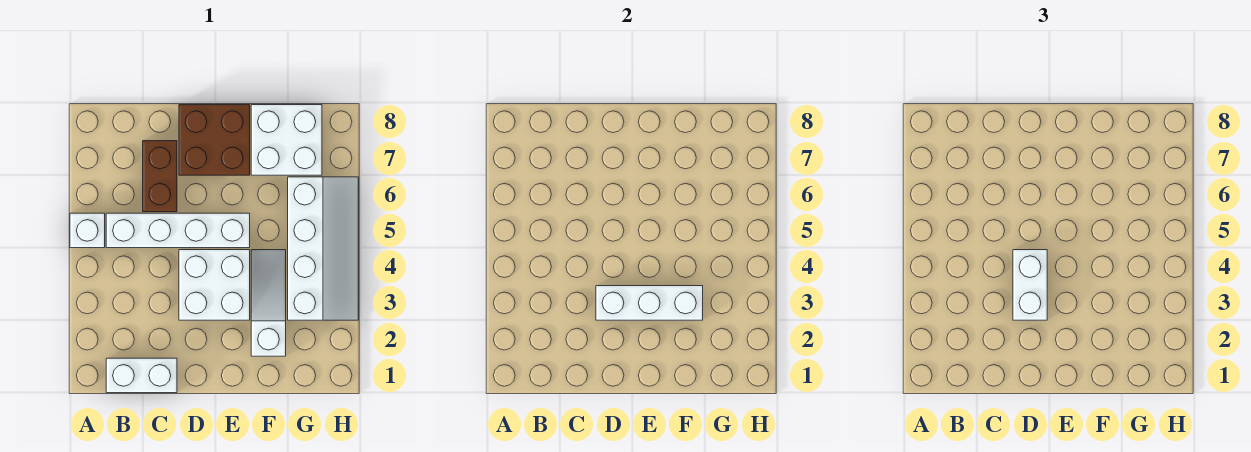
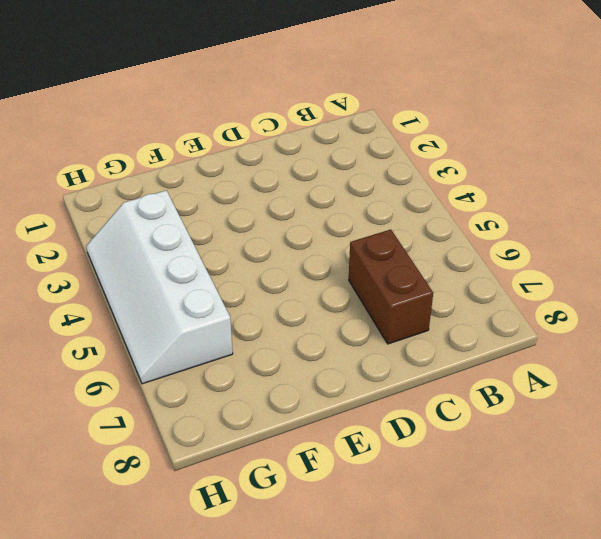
none -> white 1x1 brick [70,213,105,248]
none -> white 1x2 brick [106,358,177,393]

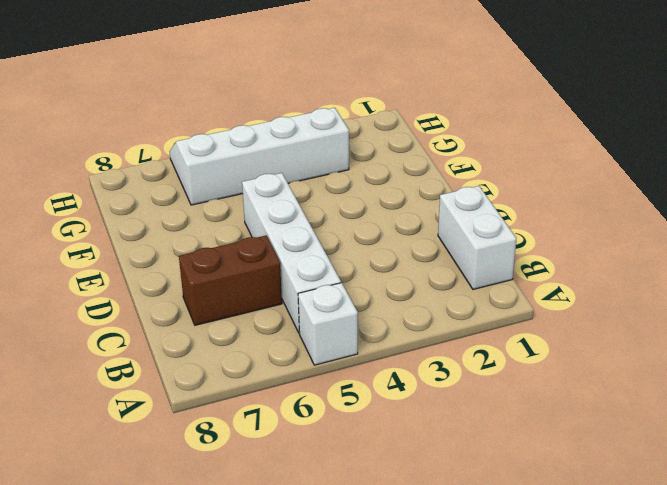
none -> white 2x2 brick [179,250,250,320]
none -> brown 2x2 brick [179,105,250,175]

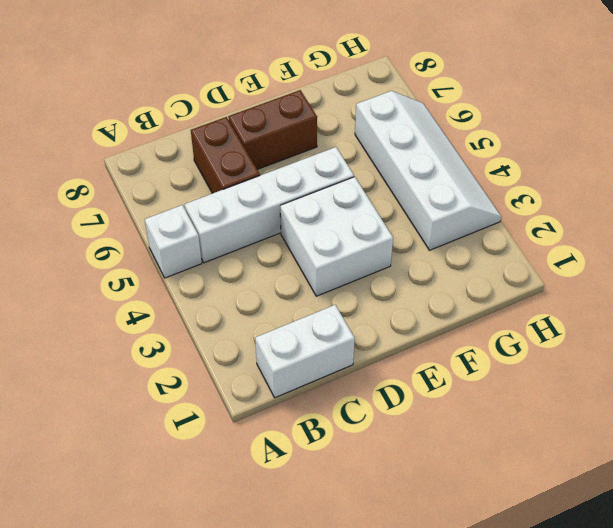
brown 1x2 brick [228,90,317,169] -> brown 2x2 brick [179,105,250,175]
none -> white 1x3 slope [251,250,286,356]
none -> white 2x2 brick [251,105,322,175]

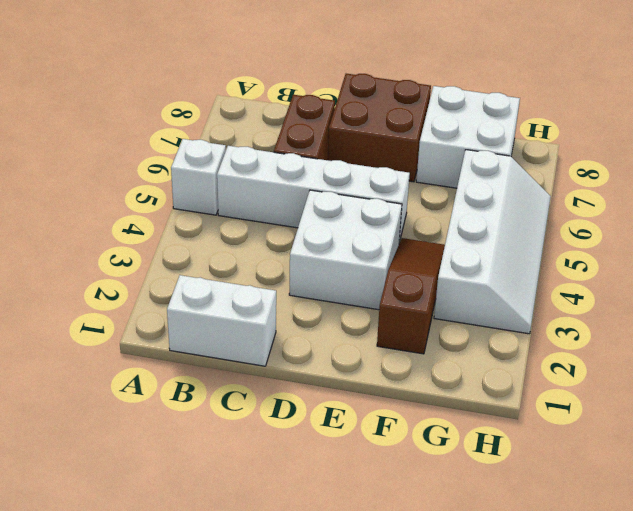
brown 1x3 slope [377,238,445,354] -> white 1x3 slope [251,250,286,356]
none -> white 1x3 brick [596,286,703,320]
none -> white 1x2 brick [1013,250,1047,320]

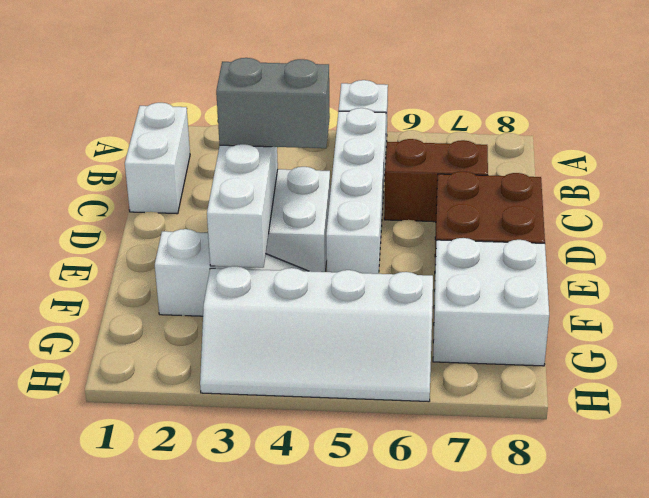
grey 1x2 brick [216,58,330,148] -> white 1x2 brick [1013,250,1047,320]

